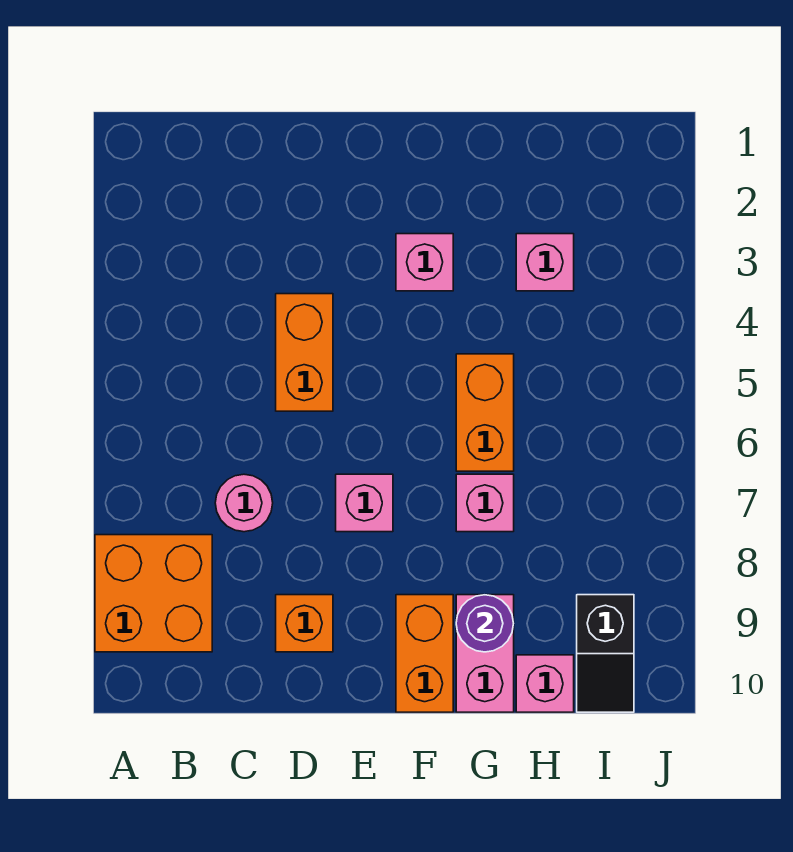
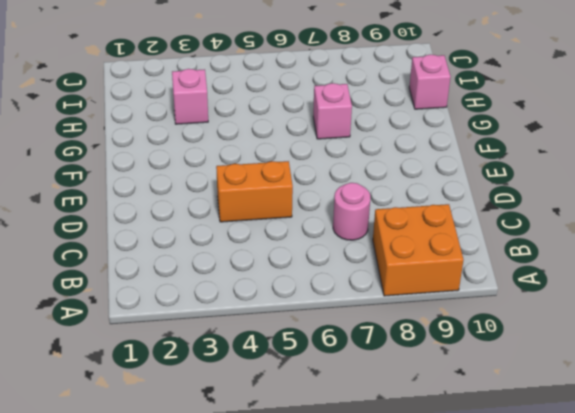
none -> orange 1x1 brick [276,595,333,652]
none -> pink 1x1 brick [336,474,393,532]
none -> pink 1x1 brick [396,234,453,291]

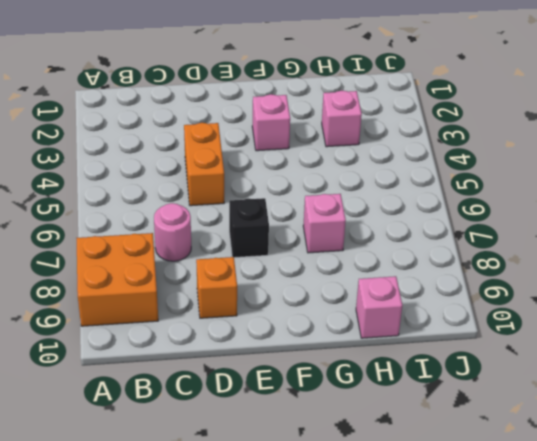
black 1x1 brick [229,198,269,258] -> pink 1x1 brick [336,474,393,532]
none -> orange 1x2 brick [396,595,453,712]
none -> orange 1x2 brick [456,354,514,471]
none -> pink 1x2 brick [456,595,514,712]

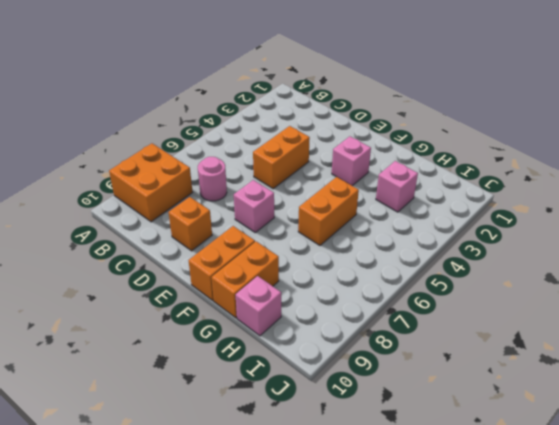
orange 1x2 brick [212,241,279,318] -> pink 1x2 brick [456,595,514,712]
none -> pink 1x1 brick [456,474,514,532]
none -> black 1x2 slope [577,595,634,712]
none -> purple 1x1 round brick [456,595,514,652]

